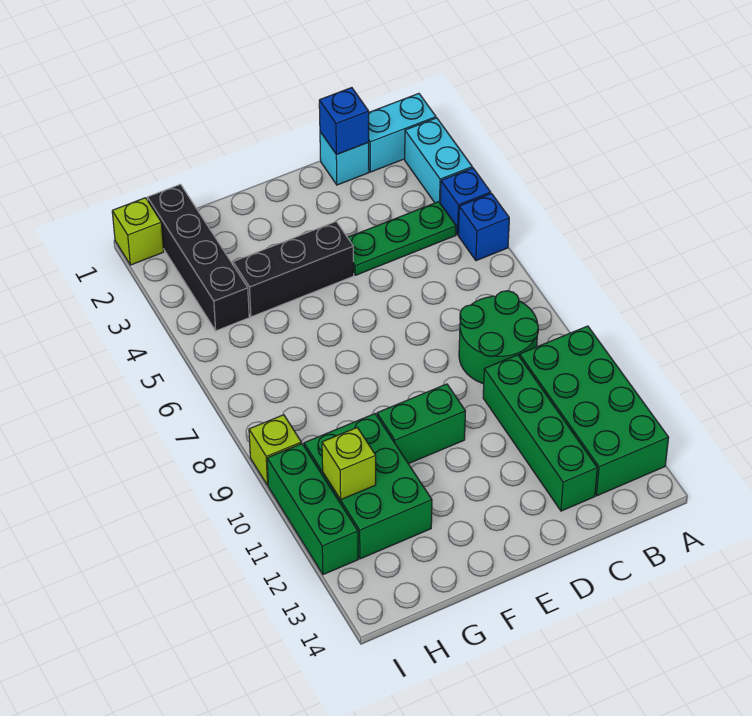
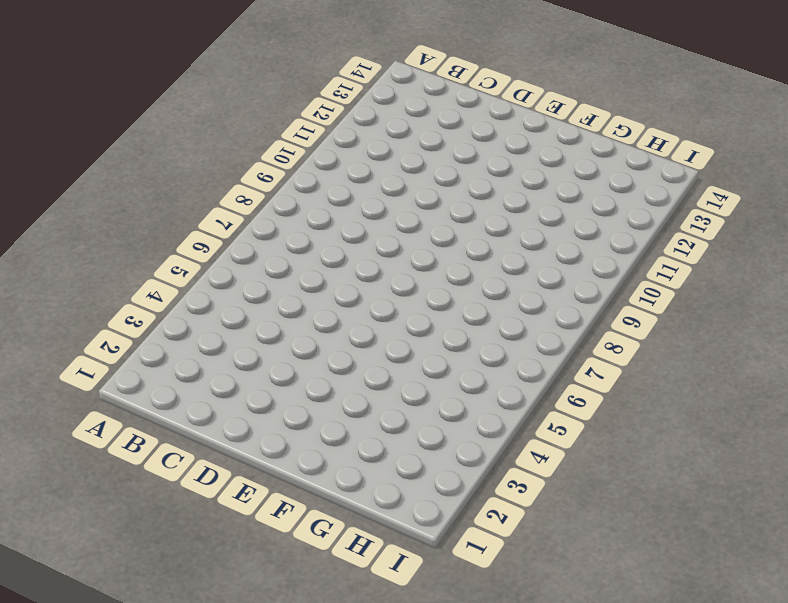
none -> cyan 1x2 brick [368,94,436,172]
none -> cyan 1x2 brick [405,118,472,203]
none -> blue 1x1 brick [440,168,491,235]

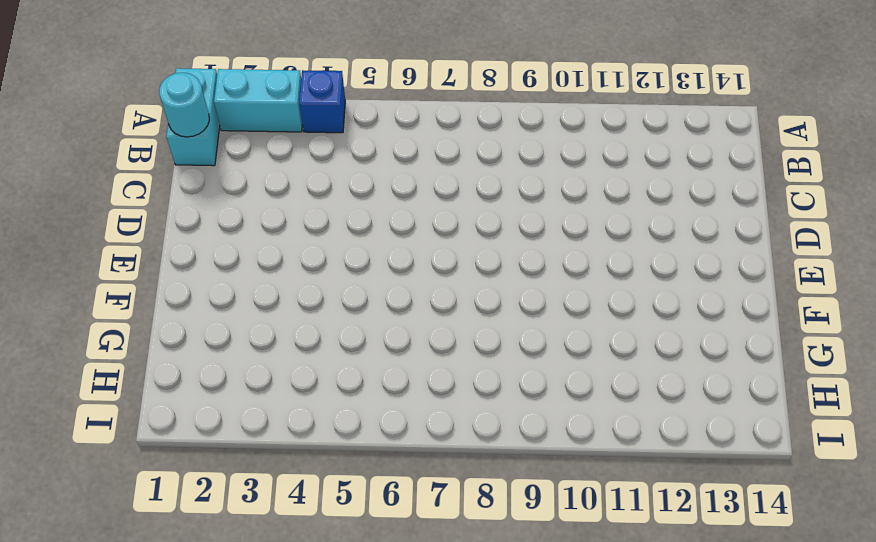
cyan 1x1 round brick [159,73,209,137] -> none
none -> blue 1x1 brick [458,193,509,261]
none -> green 2x4 brick [520,326,669,496]
none -> green 1x3 plate [348,202,456,275]

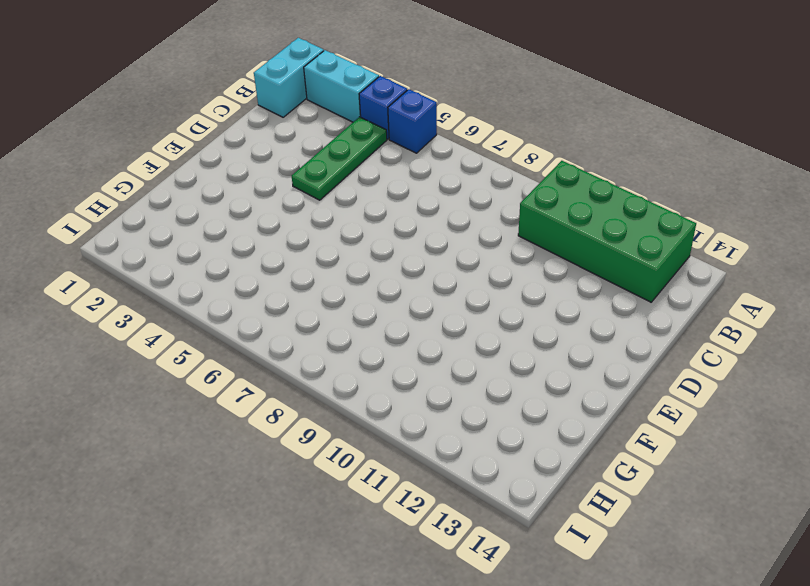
none -> green 2x2 round brick [459,291,538,384]
none -> cyan 1x1 brick [320,132,369,185]
none -> green 1x4 brick [483,355,597,511]

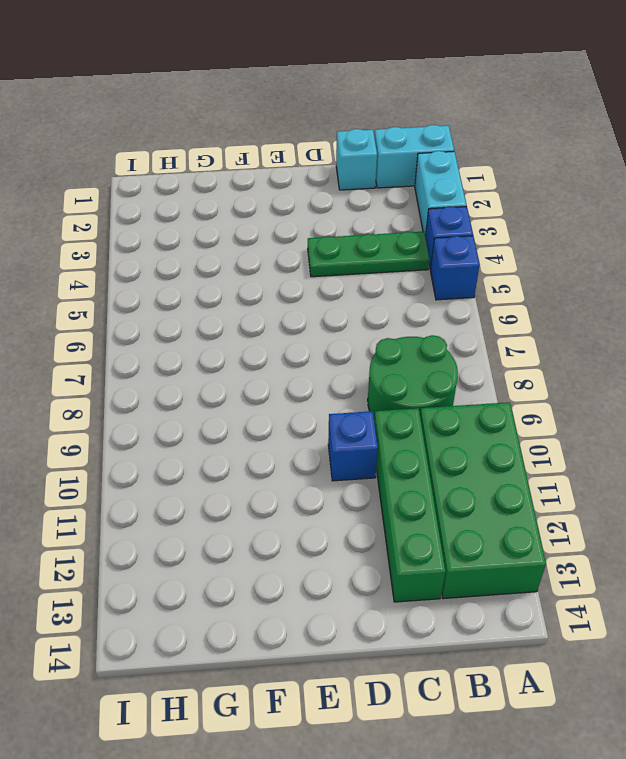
blue 1x1 brick [328,411,378,481] -> blue 1x1 brick moved to [319,88,369,155]
none -> black 1x3 brick [233,222,354,317]
none -> green 1x2 brick [377,384,465,464]
none -> green 2x3 brick [304,414,432,559]

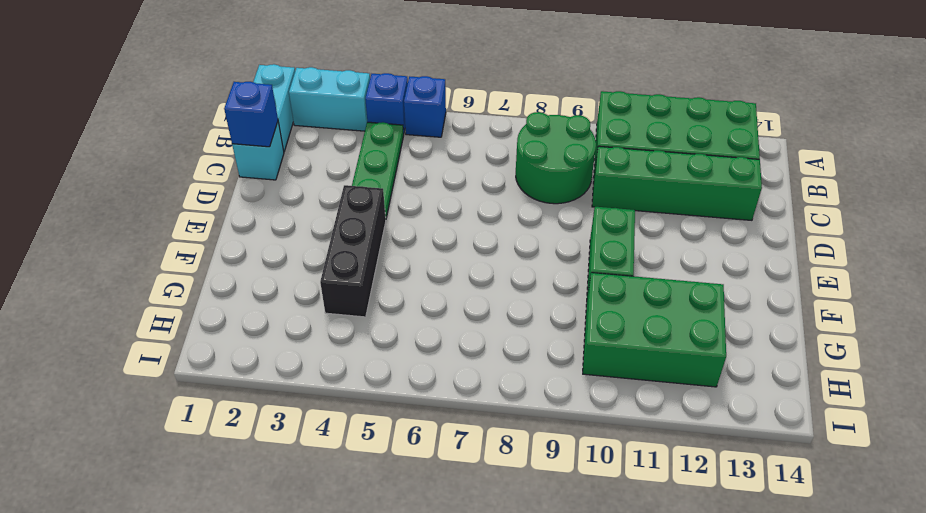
none -> black 1x4 brick [147,184,249,331]
none -> lime 1x1 brick [112,198,164,265]
none -> lime 1x1 brick [249,415,301,485]

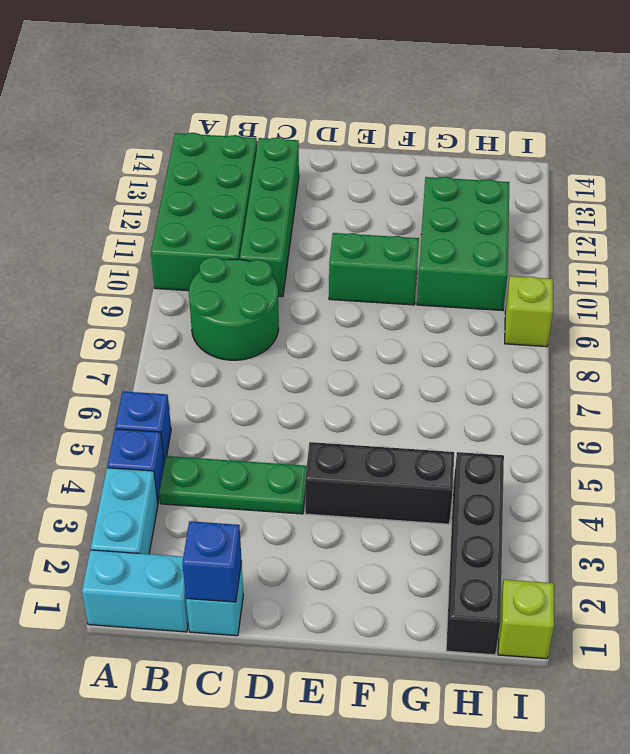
none -> green 1x3 brick [267,444,358,575]
none -> lime 1x1 brick [322,428,376,500]

